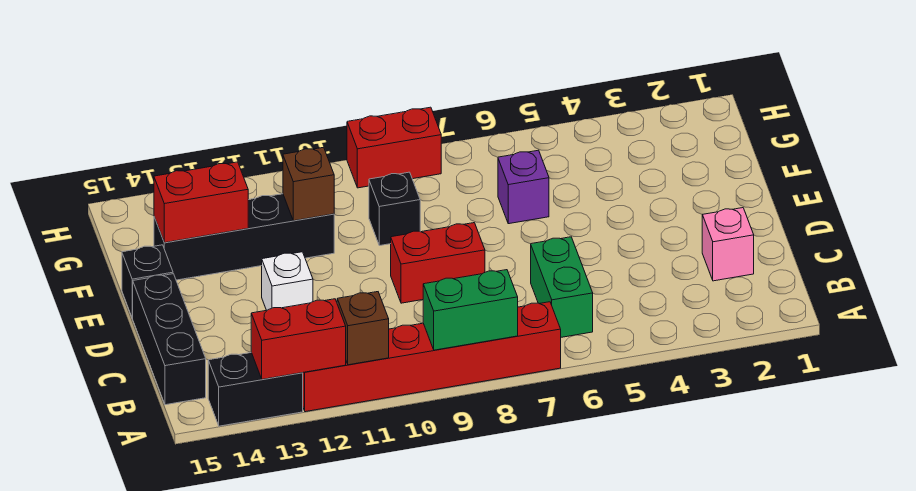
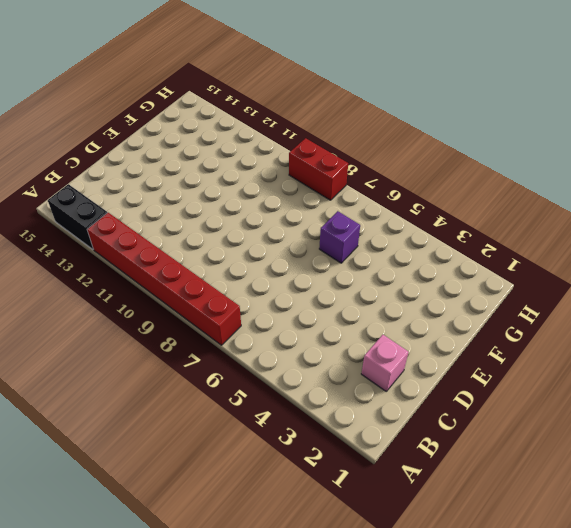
none -> green 1x2 brick [531,237,593,337]
none -> black 1x3 brick [133,274,206,405]
none -> red 1x2 brick [391,223,485,303]

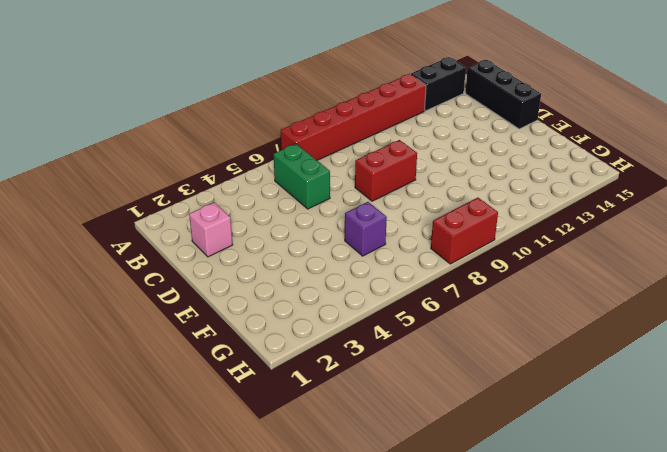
none -> white 1x1 brick [262,252,313,310]
none -> black 1x1 brick [122,245,173,318]
none -> black 1x1 brick [369,172,420,246]

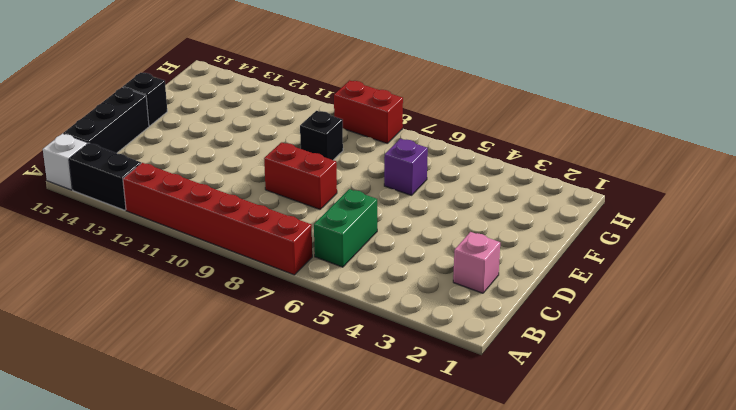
white 1x1 brick [43,134,87,190] -> white 1x1 brick moved to [262,252,313,310]
none -> black 1x4 brick [154,194,334,280]
none -> green 1x2 brick [423,270,518,350]
none -> brown 1x1 brick [337,292,389,365]

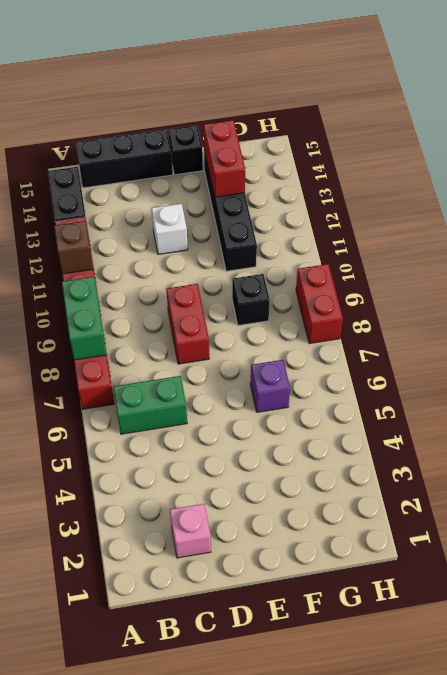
none -> red 1x2 brick [251,299,346,379]
none -> brown 1x1 brick [283,147,334,221]

